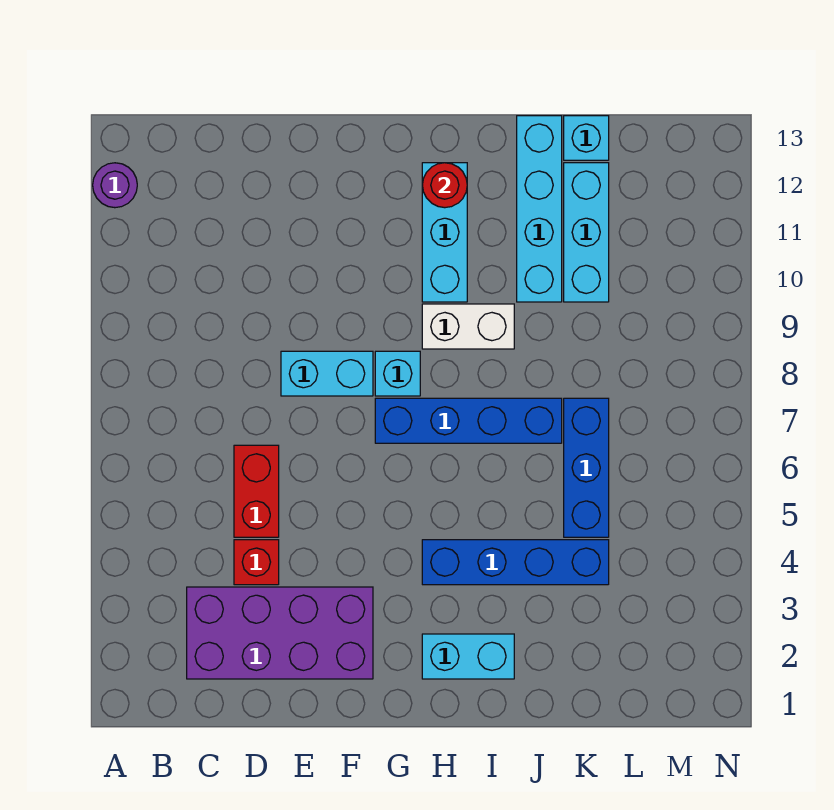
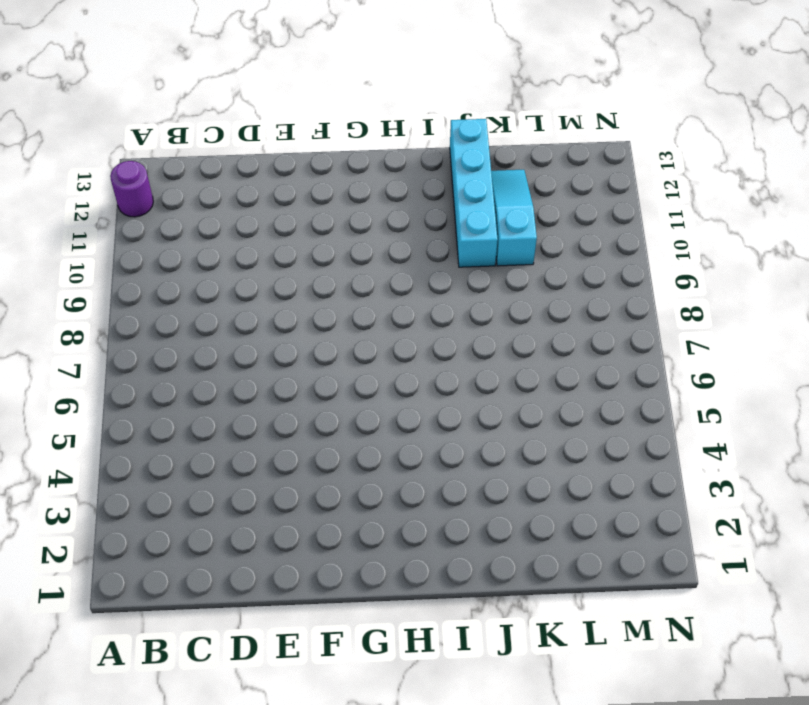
cyan 1x3 slope [491,170,537,266] -> cyan 1x3 brick [564,163,609,302]
none -> purple 2x4 brick [187,587,373,679]
none -> red 1x1 brick [234,540,279,585]
none -> red 1x2 brick [234,445,279,537]

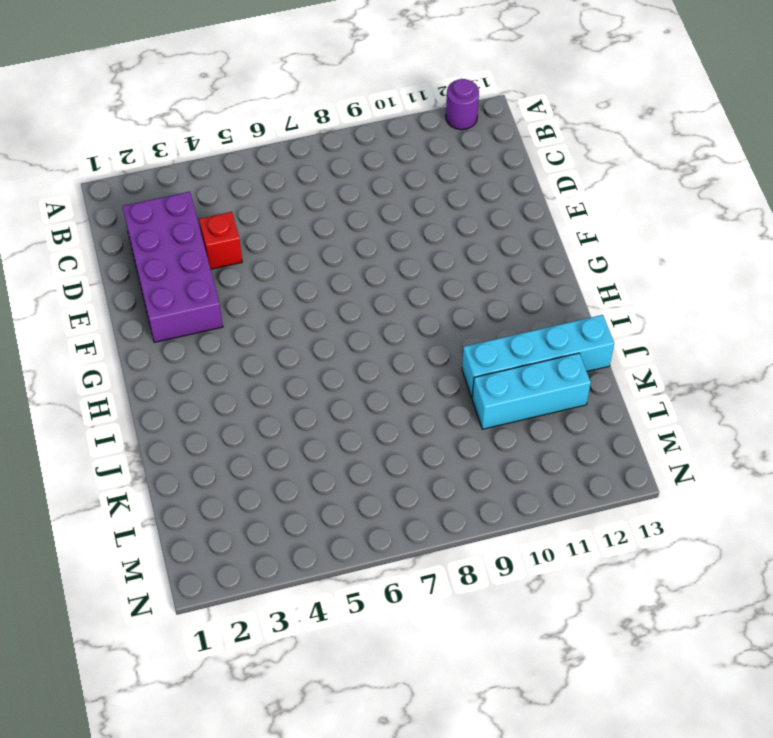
none -> red 1x2 brick [234,445,279,537]
none -> cyan 1x2 brick [281,351,373,396]
none -> blue 1x4 brick [375,398,562,443]

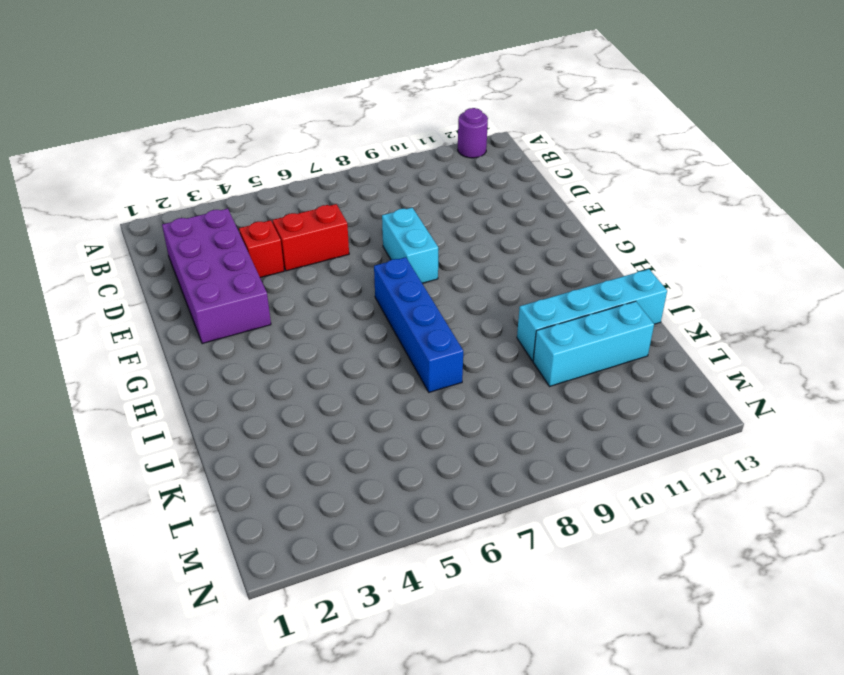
none -> cyan 1x1 brick [375,351,420,396]
none -> cyan 1x2 brick [422,634,514,679]
none -> blue 1x4 brick [422,540,609,585]

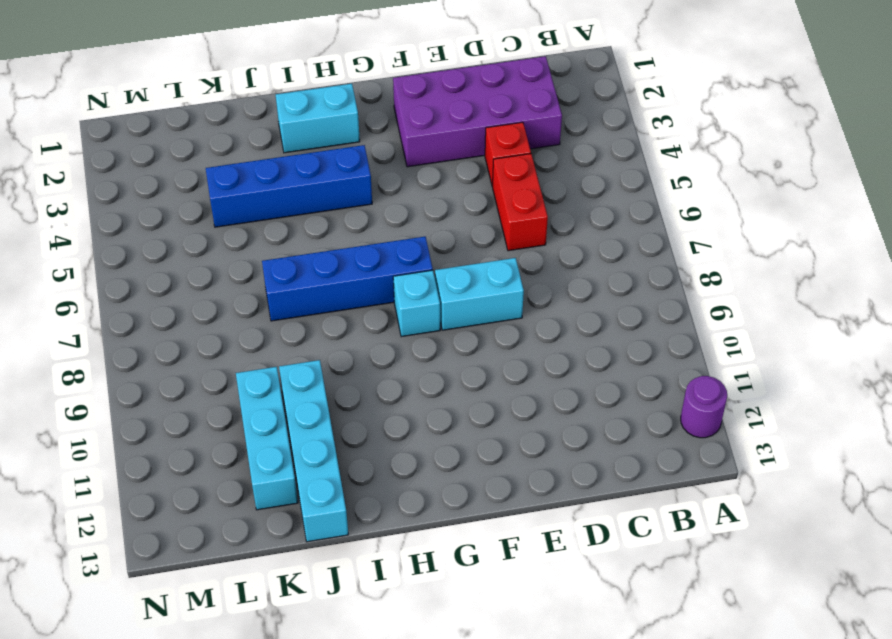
none -> white 1x2 brick [422,304,514,349]
none -> cyan 1x3 brick [422,163,467,302]
none -> blue 1x3 brick [564,398,609,537]

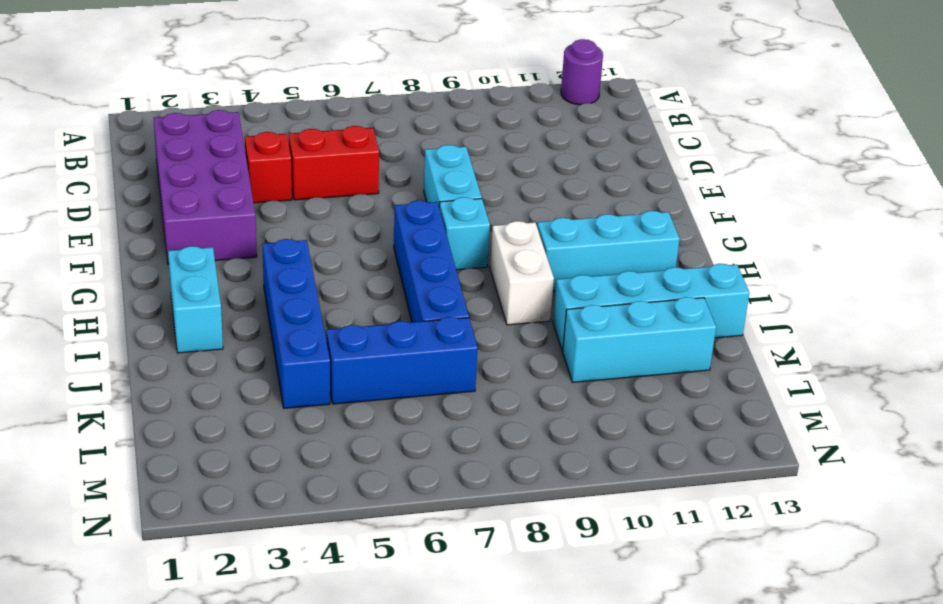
none -> cyan 1x1 brick [564,116,609,160]
none -> red 1x1 round brick [422,163,467,208]

